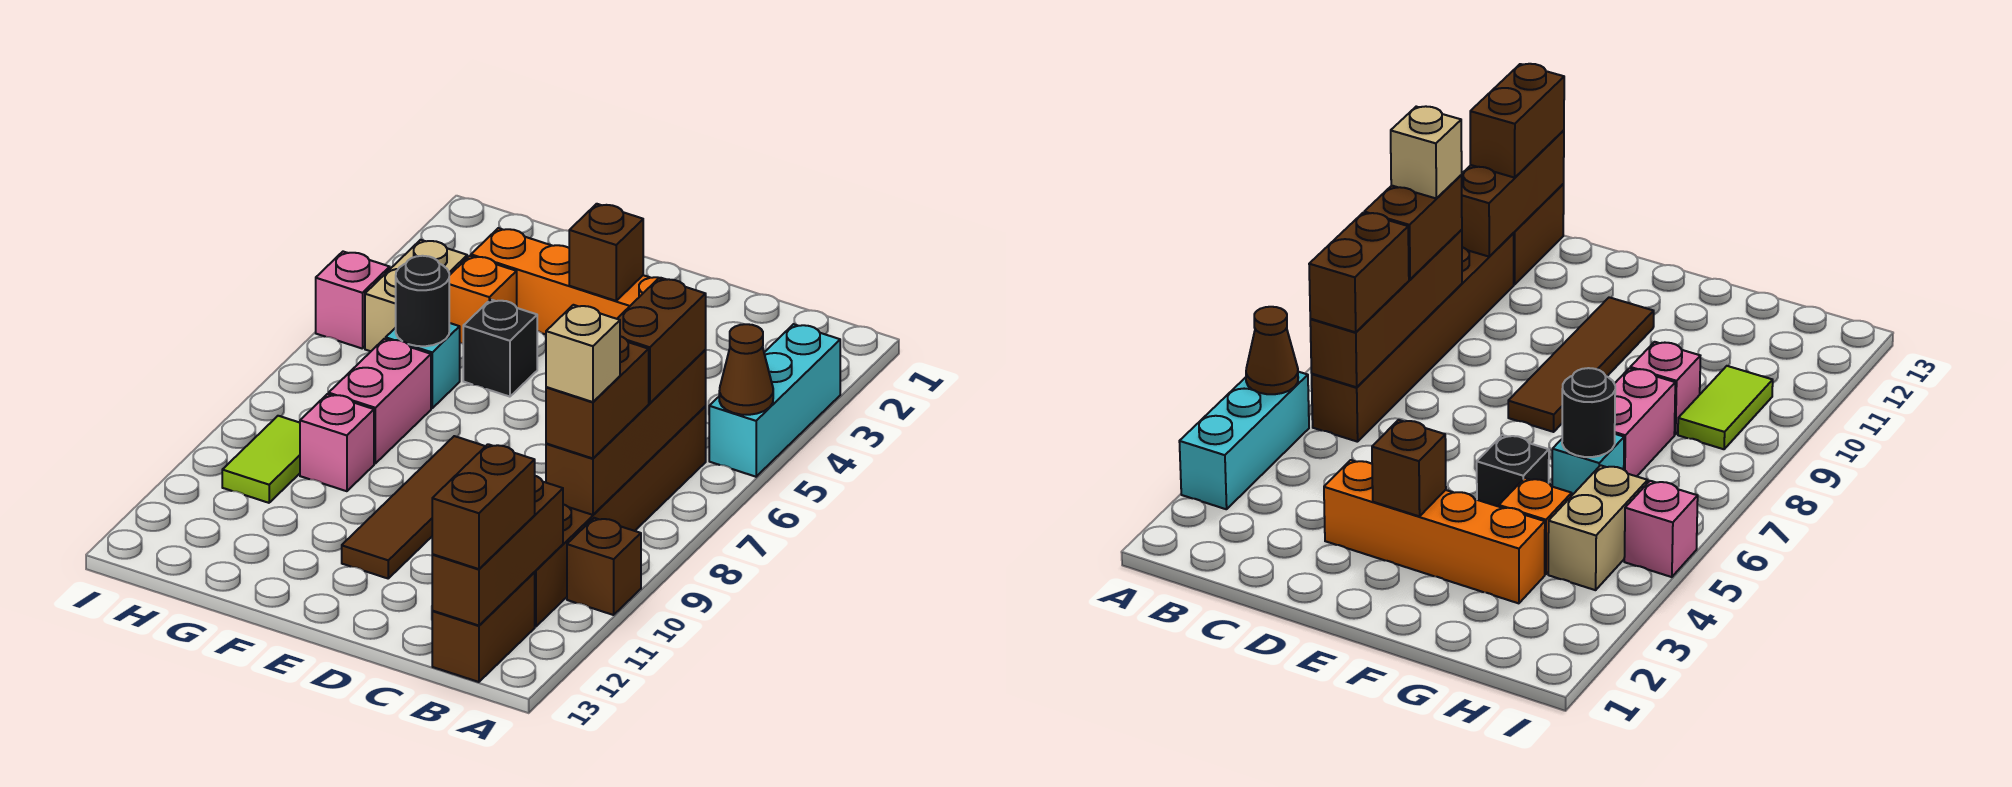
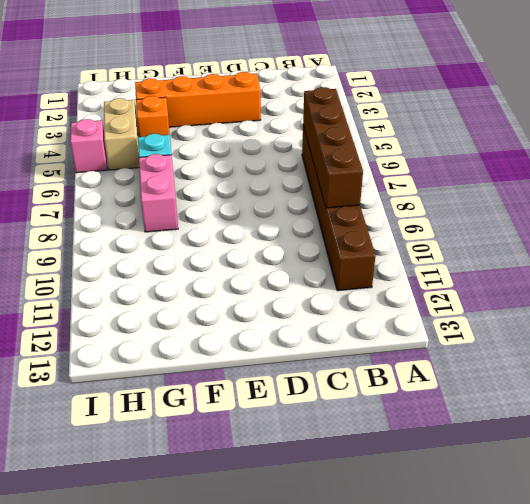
none -> cyan 1x3 brick [709,324,840,477]
none -> brown 1x1 brick [567,518,641,615]
none -> brown 1x2 brick [432,573,535,682]

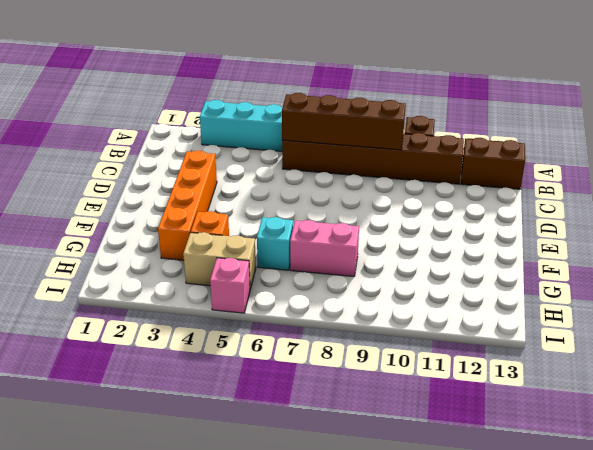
none -> brown 1x4 tile [342,436,485,578]
none -> black 1x1 brick [463,299,537,397]
none -> pink 1x1 brick [300,394,374,491]

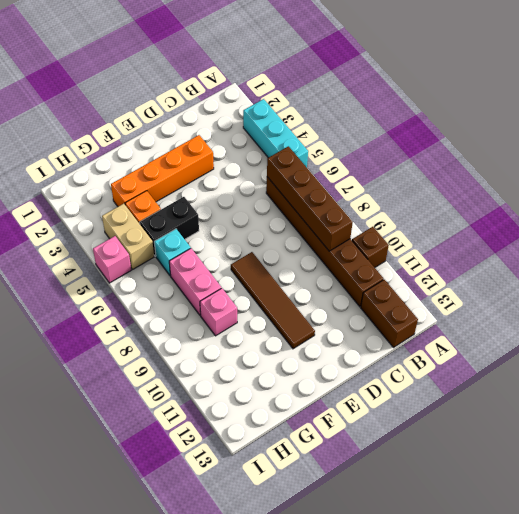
black 1x2 brick [140,197,199,256] -> black 1x1 brick [463,299,537,397]
none -> lime 1x2 tile [222,416,300,503]
none -> brown 1x1 cone [719,324,773,415]
none -> brown 1x3 brick [432,476,563,626]

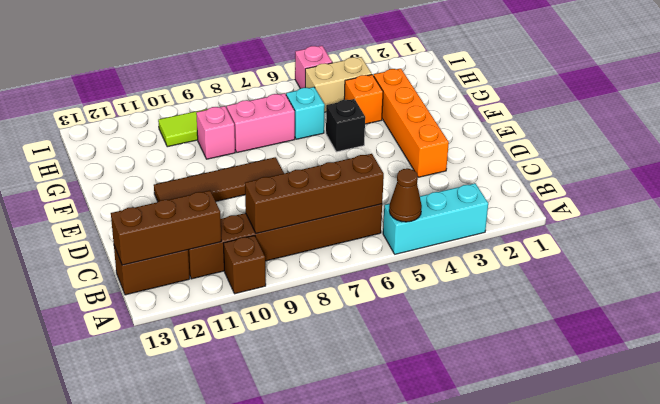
none -> brown 1x1 brick [569,204,643,301]
none -> black 1x1 round brick [396,256,449,346]
none -> brown 1x2 brick [617,278,706,403]

